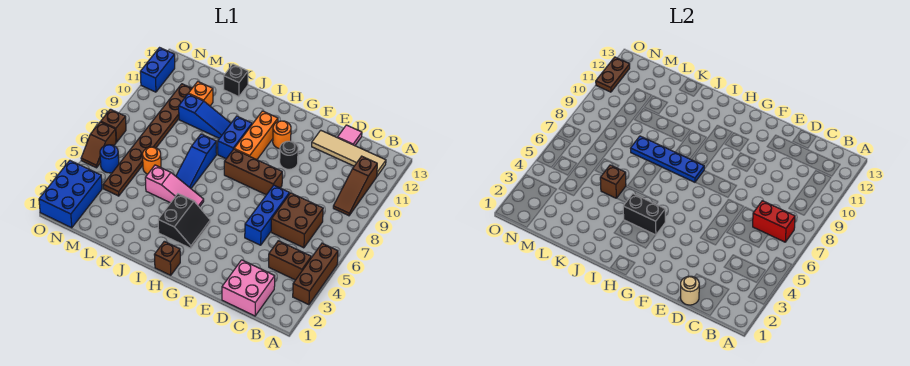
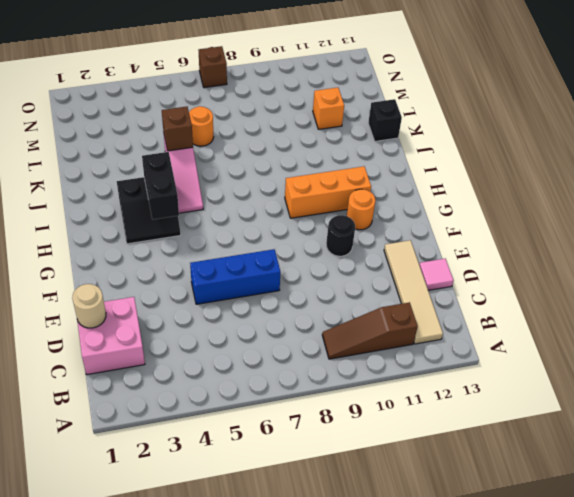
none -> brown 1x3 brick [293,243,338,305]
none -> brown 1x2 brick [269,241,311,280]
none -> brown 2x2 brick [271,193,323,248]
none -> brown 1x3 brick [224,149,282,195]

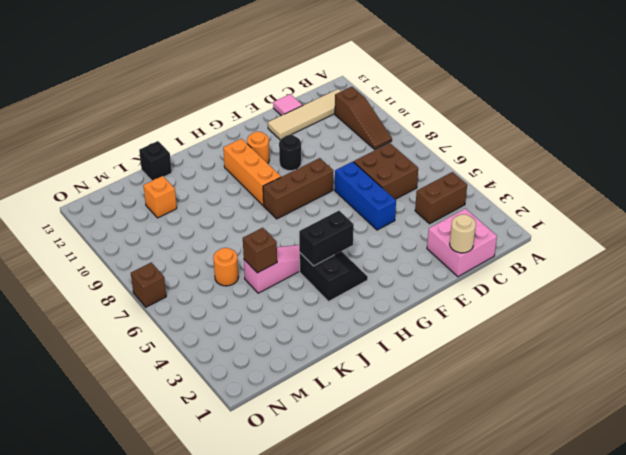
none -> brown 1x3 brick [293,243,338,305]
none -> brown 1x1 brick [154,241,180,275]
none -> blue 1x2 brick [218,116,252,159]
none -> blue 1x3 slope [176,134,217,188]

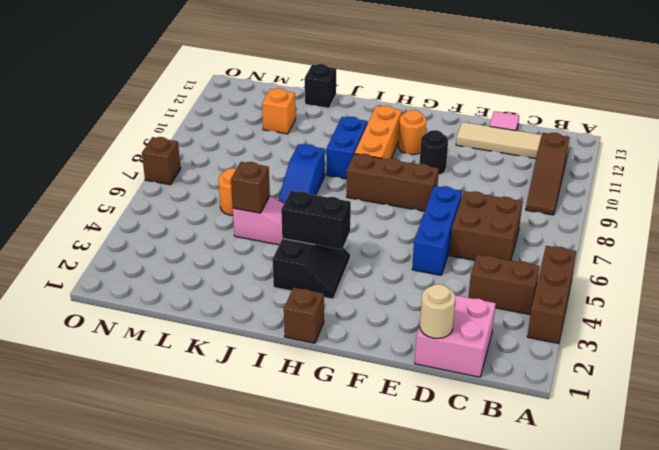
none -> blue 1x3 slope [179,94,231,138]
none -> brown 1x8 plate [103,84,192,196]
none -> blue 2x3 brick [39,161,102,228]
none -> blue 1x1 round brick [100,145,119,173]

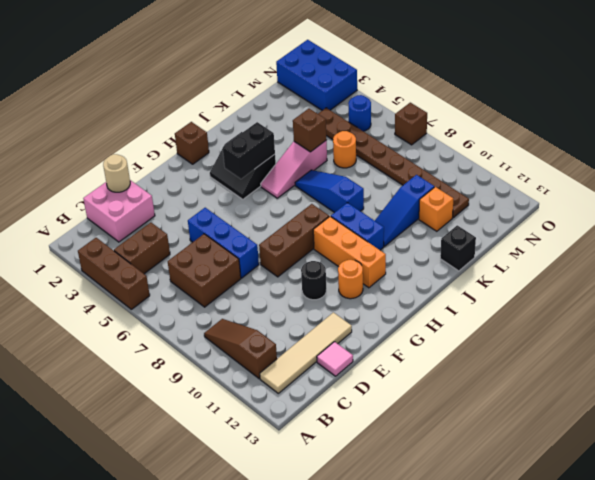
none -> brown 1x2 slope [81,122,116,168]
none -> blue 1x2 brick [140,48,175,92]
none -> red 1x2 brick [753,201,795,242]
none -> blue 1x4 plate [630,136,704,182]

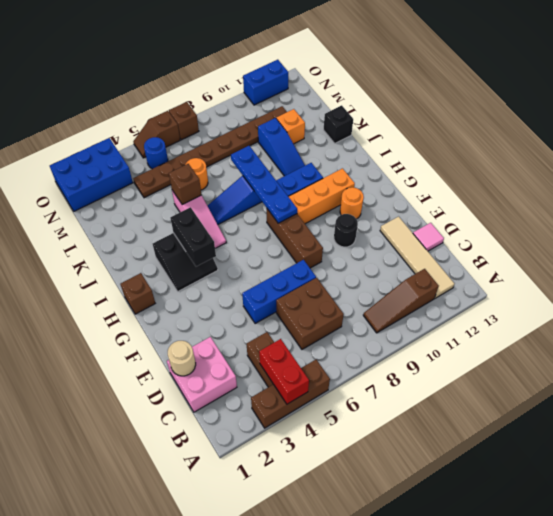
red 1x2 brick [259,339,309,404] -> red 1x2 brick moved to [753,201,795,242]
none -> brown 1x2 plate [596,57,630,92]

